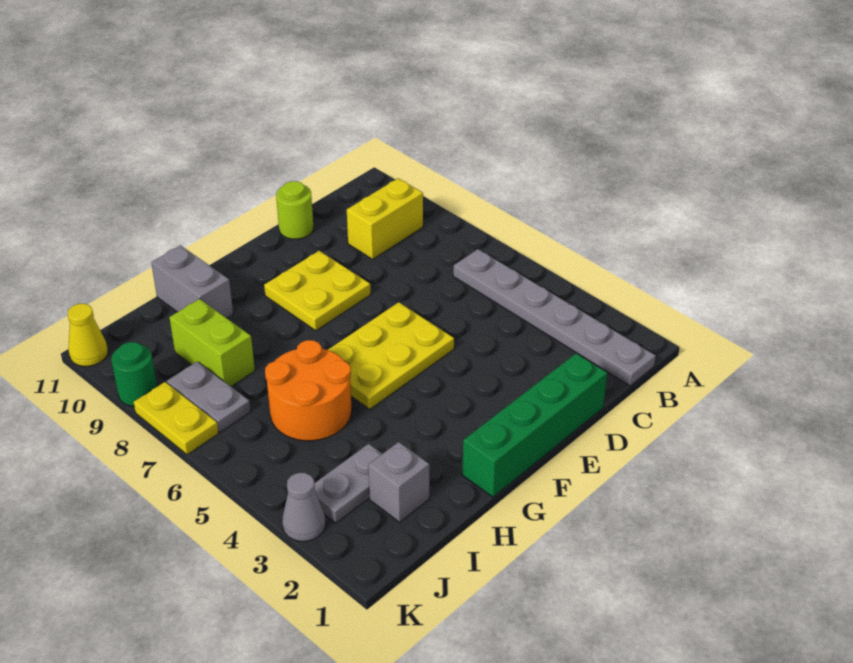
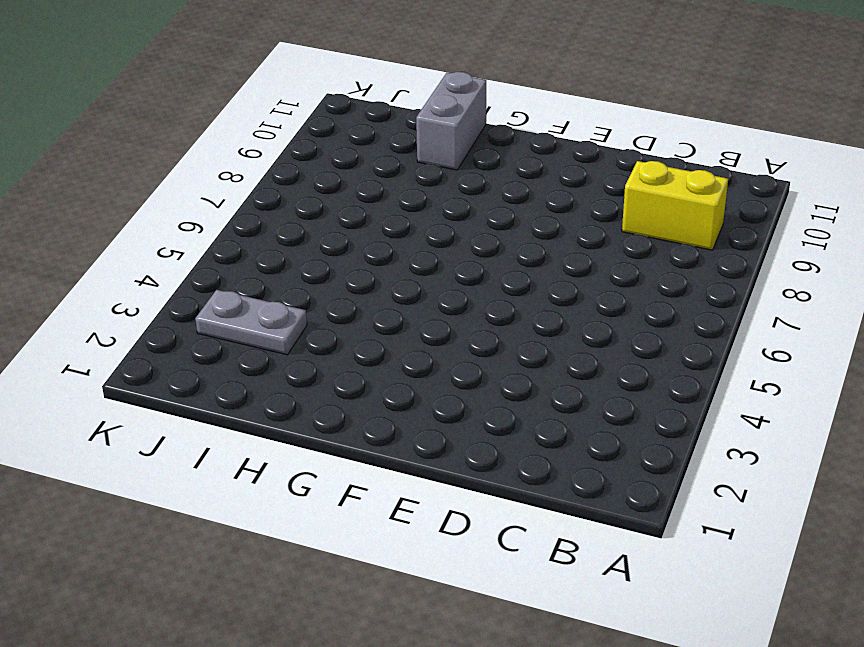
none -> grey 1x6 plate [453,249,656,386]
none -> green 1x4 brick [462,353,607,497]
none -> lime 1x1 round brick [276,181,313,239]

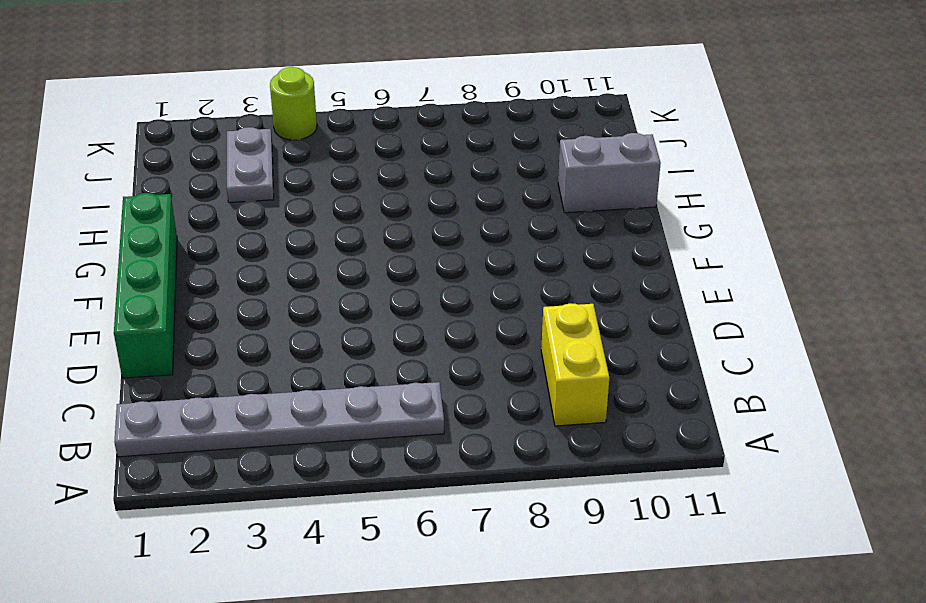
lime 1x1 round brick [270,67,317,140] -> lime 1x1 round brick moved to [276,181,313,239]
none -> yellow 2x3 plate [328,302,454,409]
none -> yellow 2x2 plate [264,251,371,331]
none -> orange 2x2 round brick [265,340,352,441]

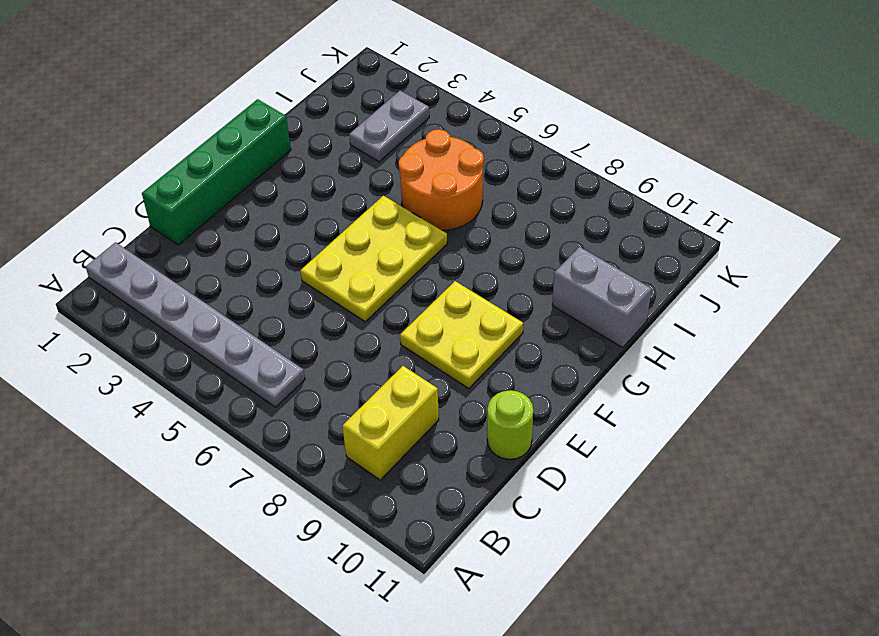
none -> grey 1x1 brick [368,442,429,522]
none -> lime 1x2 brick [169,299,255,386]
none -> grey 1x2 plate [167,361,251,432]

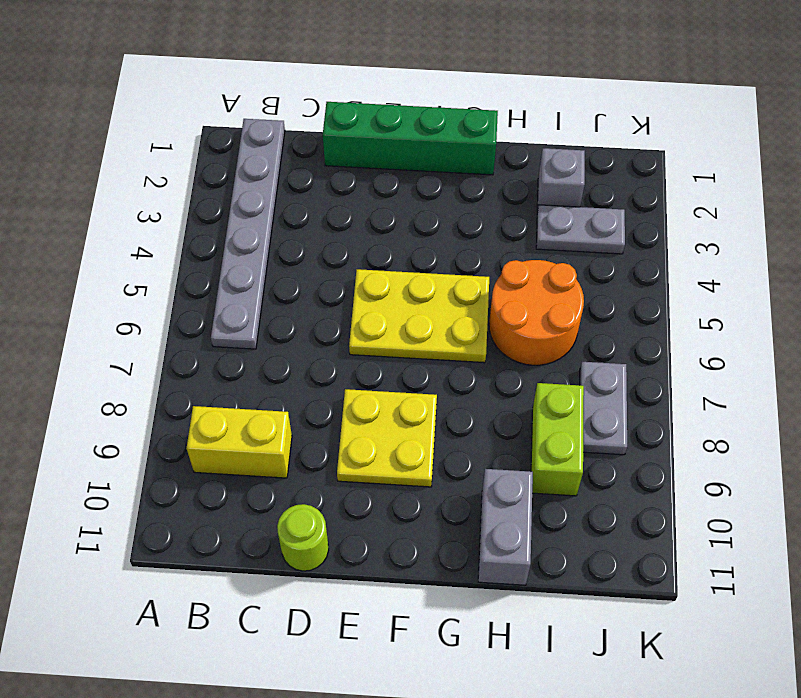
none -> grey 1x1 cone [282,473,325,541]
none -> yellow 1x2 plate [134,382,219,455]
none -> green 1x1 round brick [111,342,157,406]

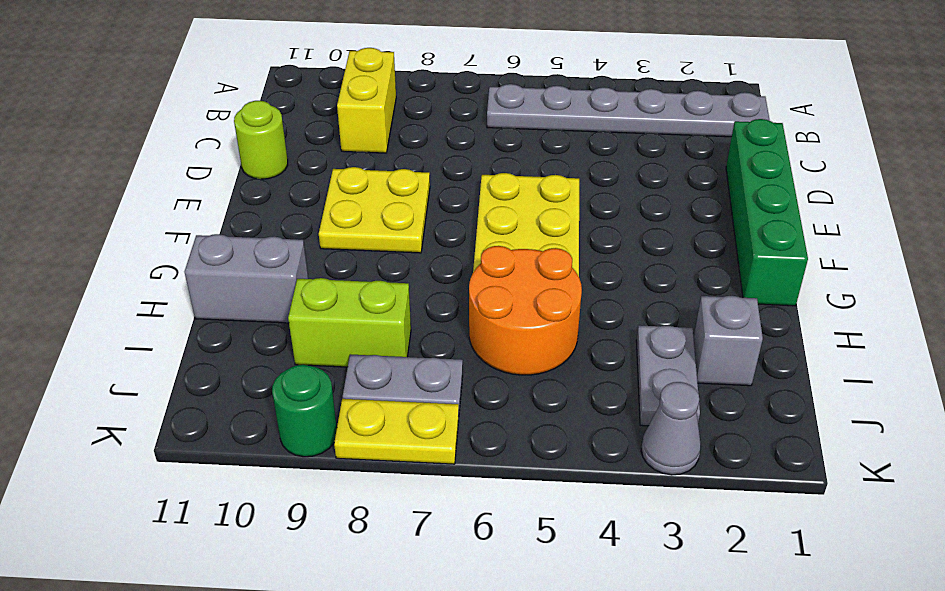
none -> yellow 1x1 cone [68,304,108,366]

